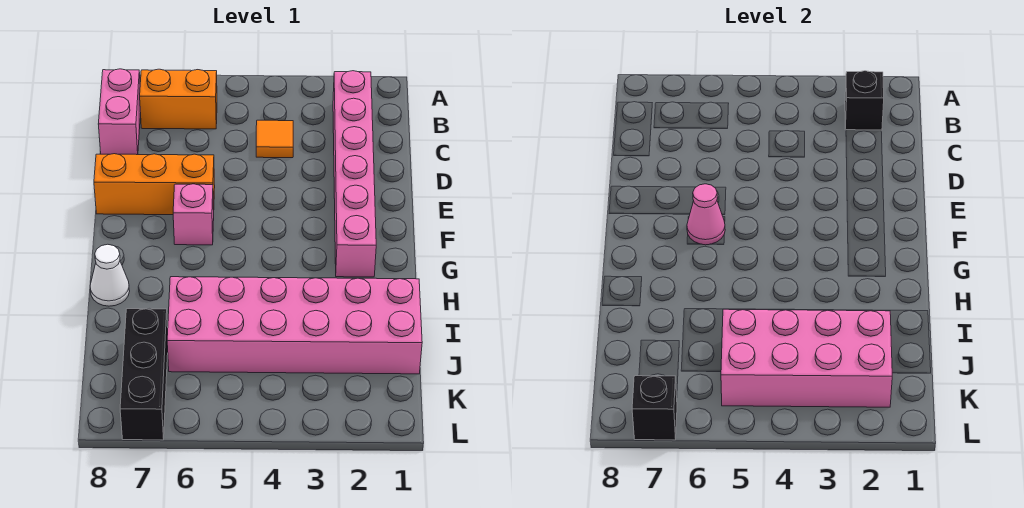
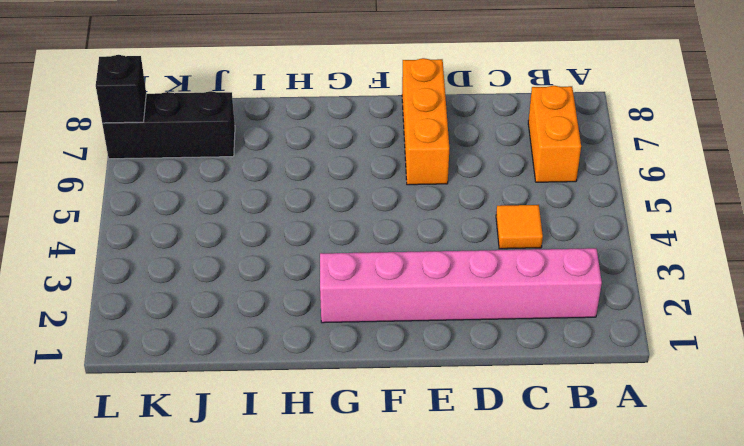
none -> pink 1x2 brick [98,69,141,155]
none -> pink 1x1 brick [173,184,214,245]
none -> white 1x1 cone [90,244,130,306]

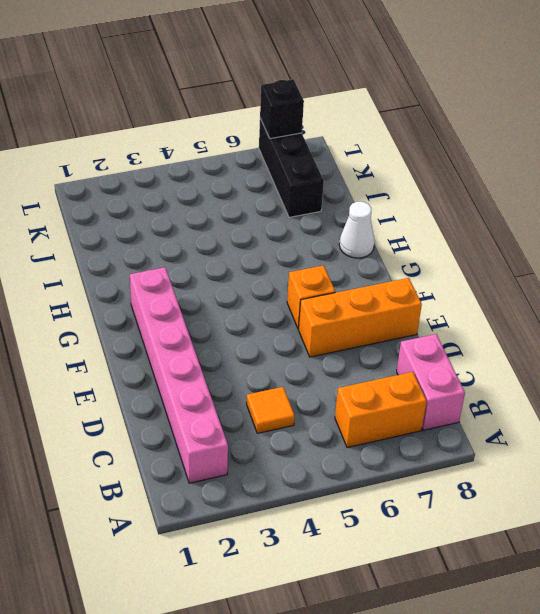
orange 1x1 brick [287,265,335,329] -> pink 1x1 brick [173,184,214,245]
none -> pink 2x6 brick [167,277,422,374]
none -> black 1x1 brick [845,71,884,130]
none -> pink 1x1 cone [687,184,725,245]

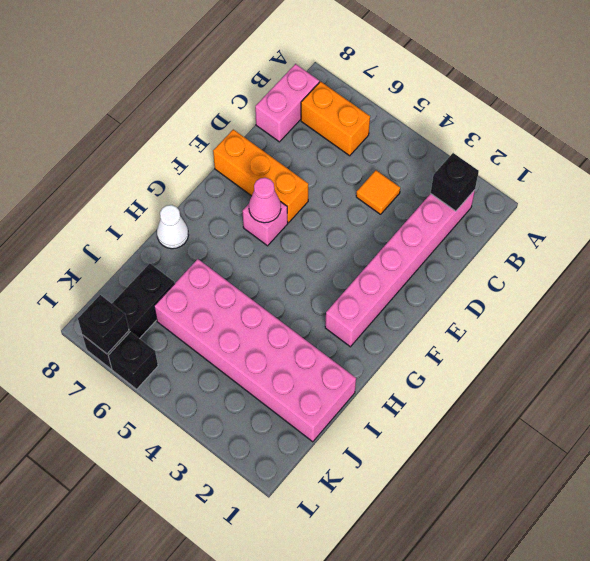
black 1x1 brick [108,332,158,389] -> none
none -> pink 2x4 brick [721,309,892,407]

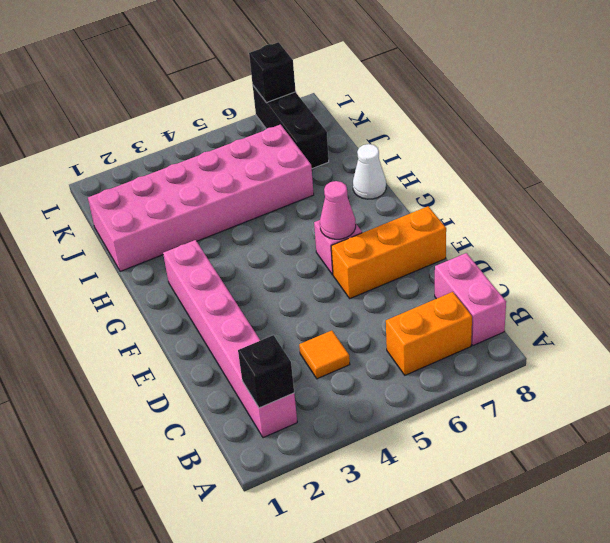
none -> pink 2x4 brick [721,309,892,407]

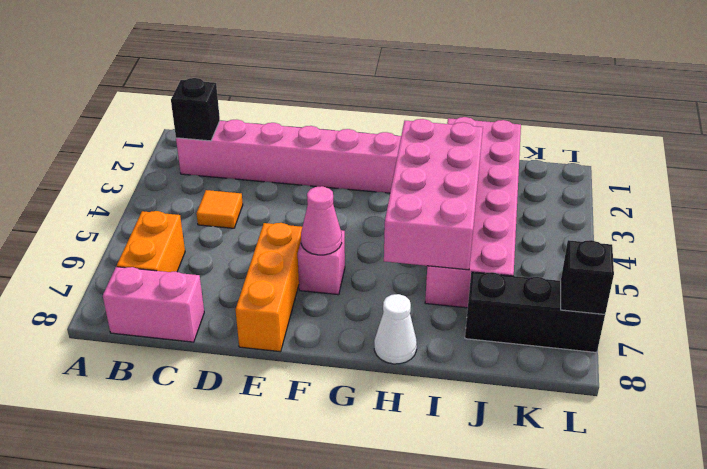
pink 2x4 brick [384,119,483,270] -> pink 2x4 brick moved to [721,309,892,407]

